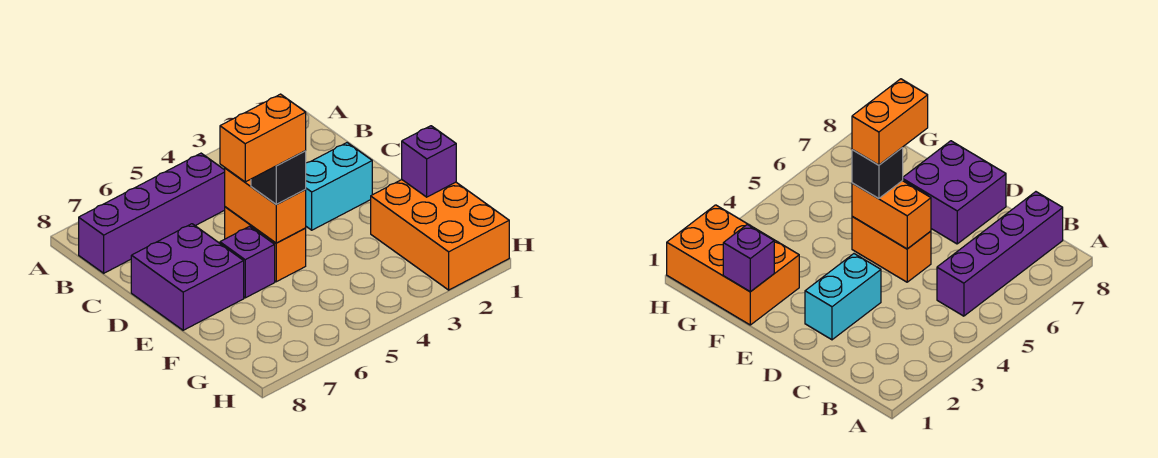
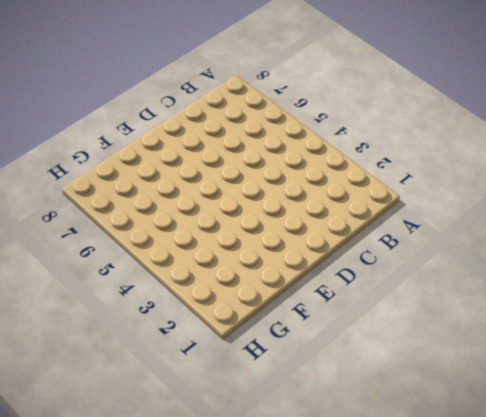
none -> purple 1x4 brick [79,153,225,273]
none -> cyan 1x2 brick [305,143,372,230]

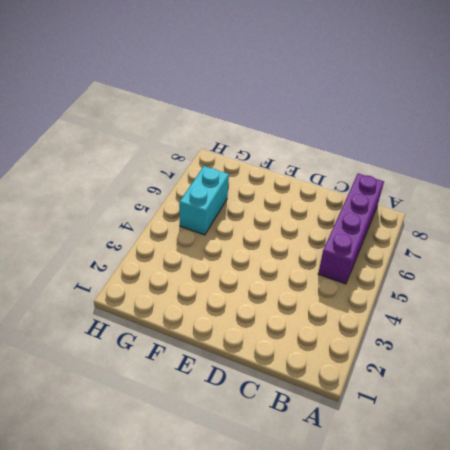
cyan 1x2 brick [179,166,229,235] -> cyan 1x2 brick moved to [305,143,372,230]
none -> orange 1x2 brick [225,207,306,282]
none -> purple 2x2 brick [131,224,244,330]

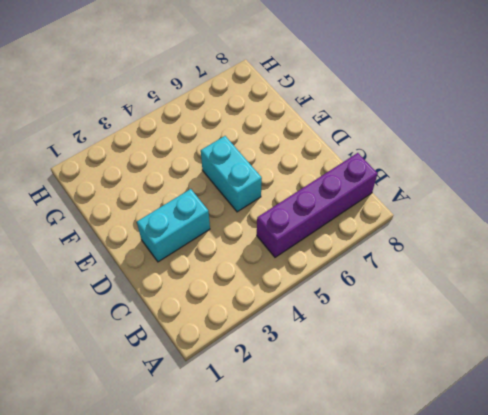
cyan 1x2 brick [201,136,262,212] -> orange 1x2 brick [225,207,306,282]
none -> purple 2x2 brick [131,224,244,330]
none -> purple 1x1 brick [220,226,275,298]

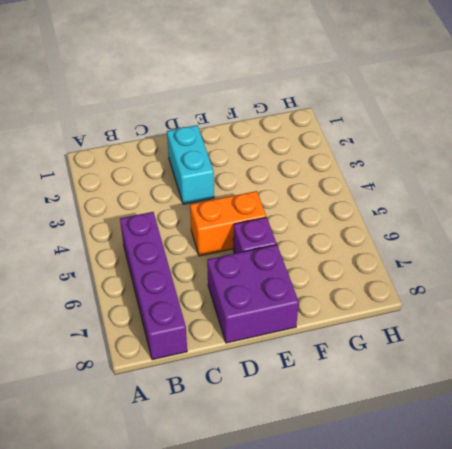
none -> orange 2x3 brick [371,180,509,290]
none -> orange 1x2 brick [225,168,306,243]

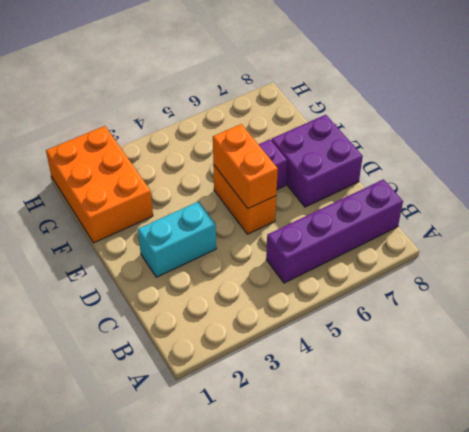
none -> purple 1x1 brick [402,126,456,197]
none -> black 1x1 brick [251,151,306,204]

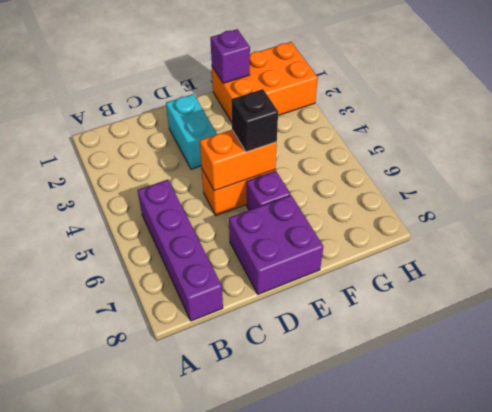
none -> orange 1x2 brick [220,94,306,182]

